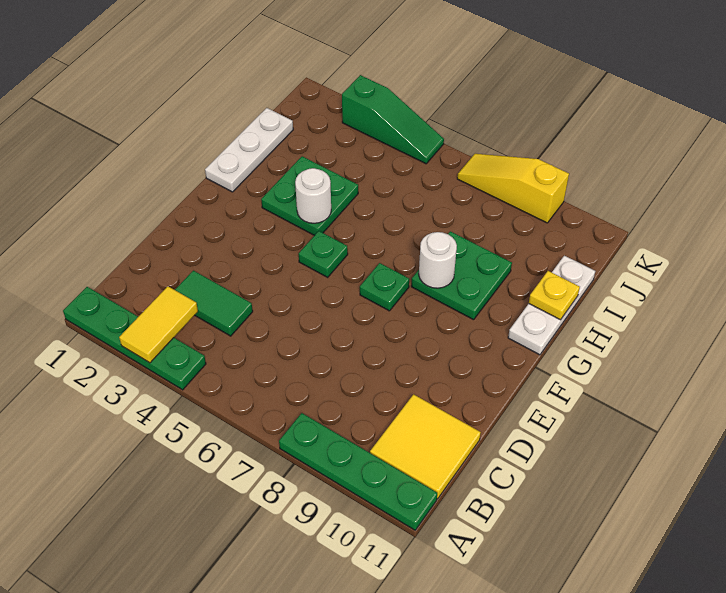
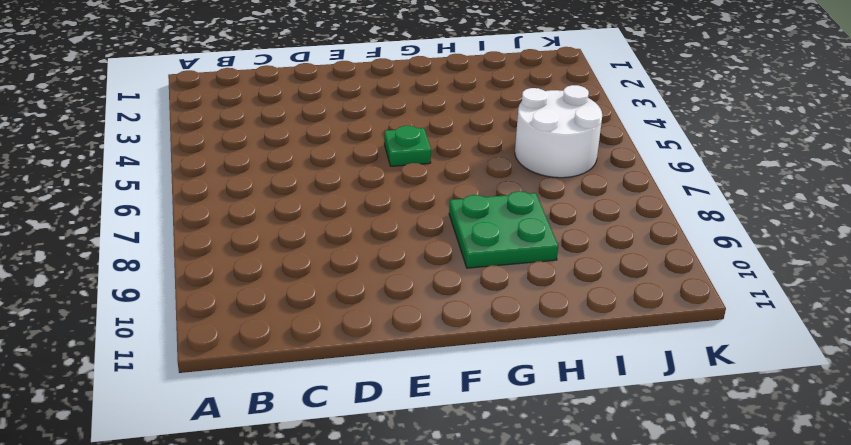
white 2x2 round brick [515,85,602,178] -> none
none -> green 1x4 plate [63,287,206,390]
none -> green 1x4 plate [279,413,437,530]
none -> yellow 2x2 tile [370,394,481,499]

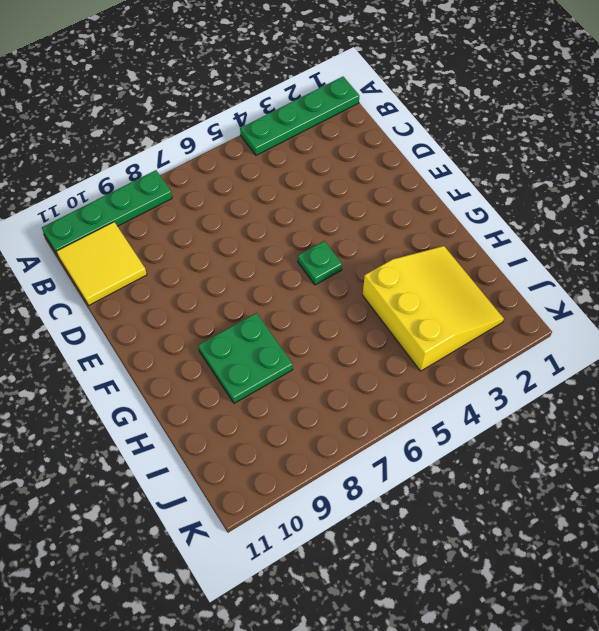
yellow 3x3 slope [363,246,504,371] -> green 2x2 plate [261,156,358,236]
none -> green 1x2 tile [175,271,253,336]
none -> green 1x1 plate [360,263,409,311]
none -> white 1x3 plate [205,108,293,192]

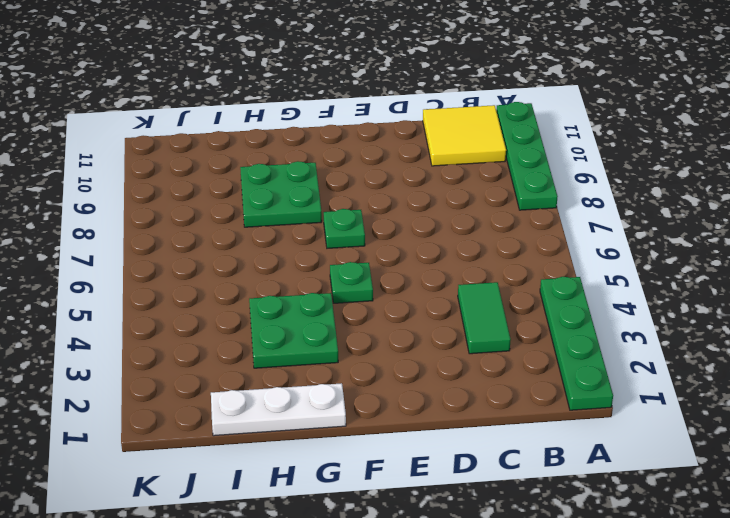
none -> white 1x3 plate [508,256,595,355]
none -> green 1x3 slope [342,75,444,164]
none -> yellow 1x3 slope [457,154,569,223]

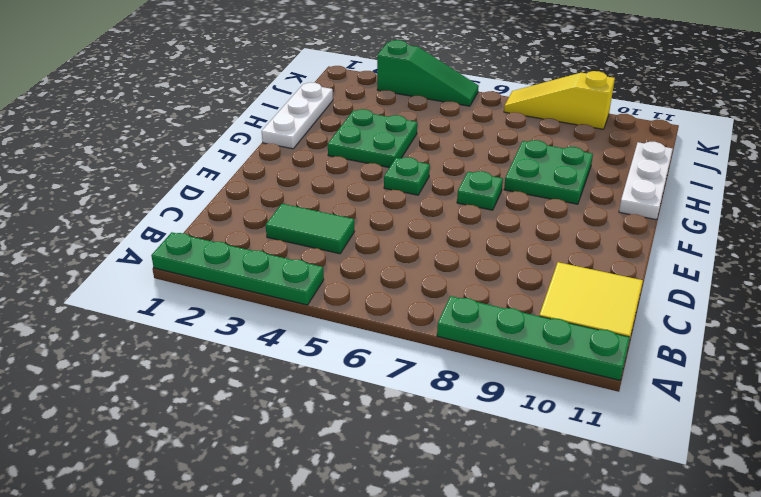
none -> yellow 1x2 tile [119,286,198,363]
none -> white 1x1 round brick [295,168,331,223]
none -> white 1x1 round brick [419,232,457,288]

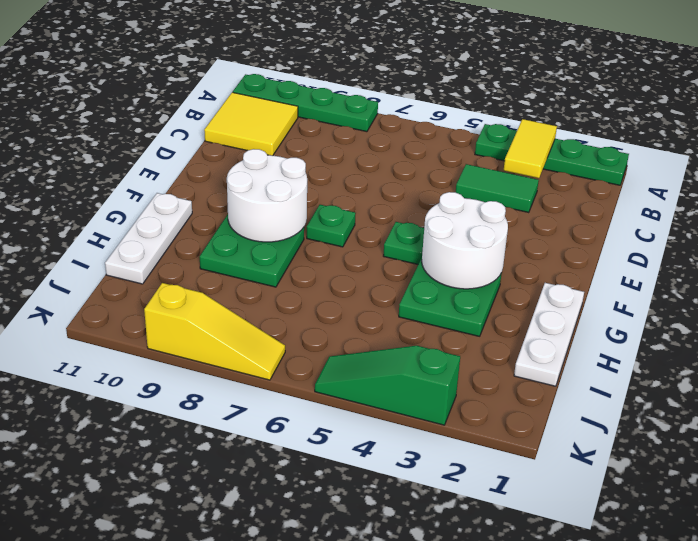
white 2x2 round brick [422,192,508,289] -> white 1x1 round brick [295,168,331,223]
white 2x2 round brick [227,149,307,242] -> white 1x1 round brick [419,232,457,288]
none -> yellow 1x1 plate [529,271,580,320]

